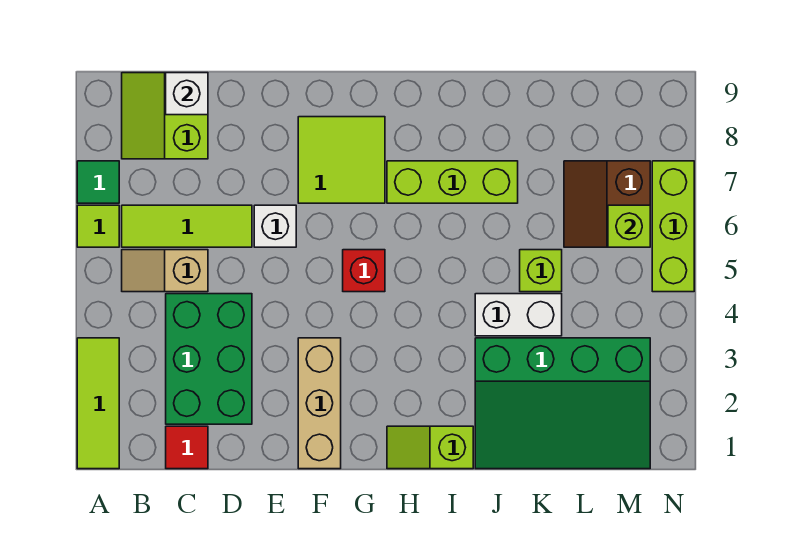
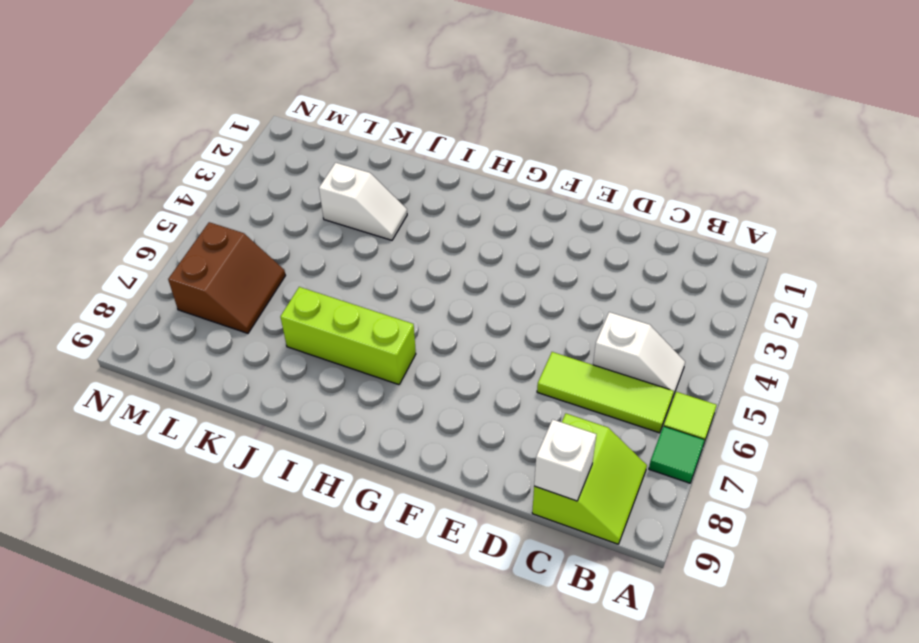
white 1x2 slope [593,312,685,396] -> tan 1x2 slope [122,250,208,292]
white 1x2 slope [319,163,407,240] -> green 3x4 slope [475,338,650,469]
none -> lime 1x3 tile [77,338,119,469]
none -> red 1x1 tile [166,426,208,469]
none -> green 2x3 brick [166,294,252,424]

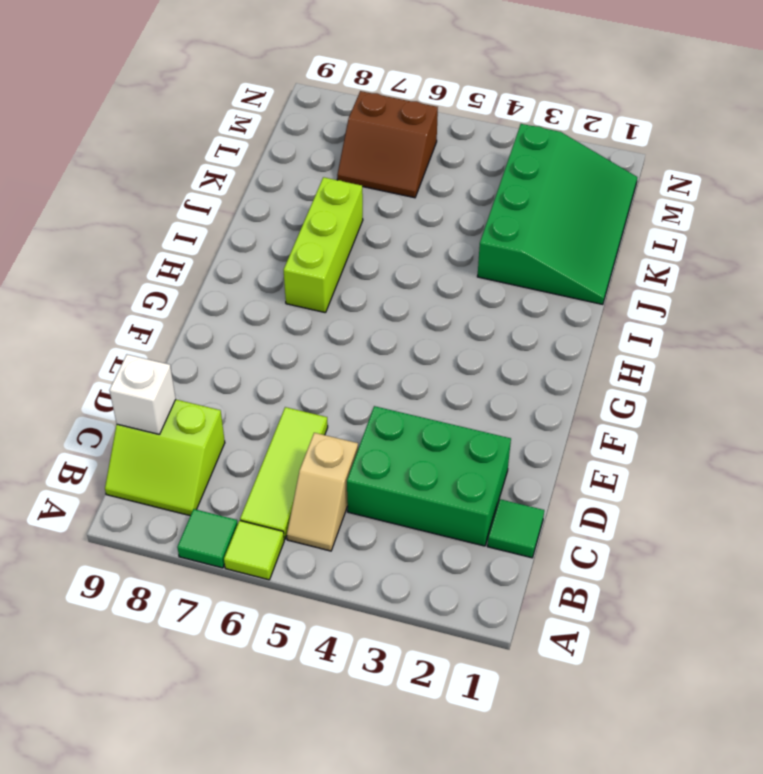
green 1x1 tile [487,499,544,558] -> red 1x1 tile [166,426,208,469]
none -> lime 1x3 tile [77,338,119,469]
none -> white 1x1 brick [254,205,296,247]
none -> tan 1x3 brick [298,338,341,469]

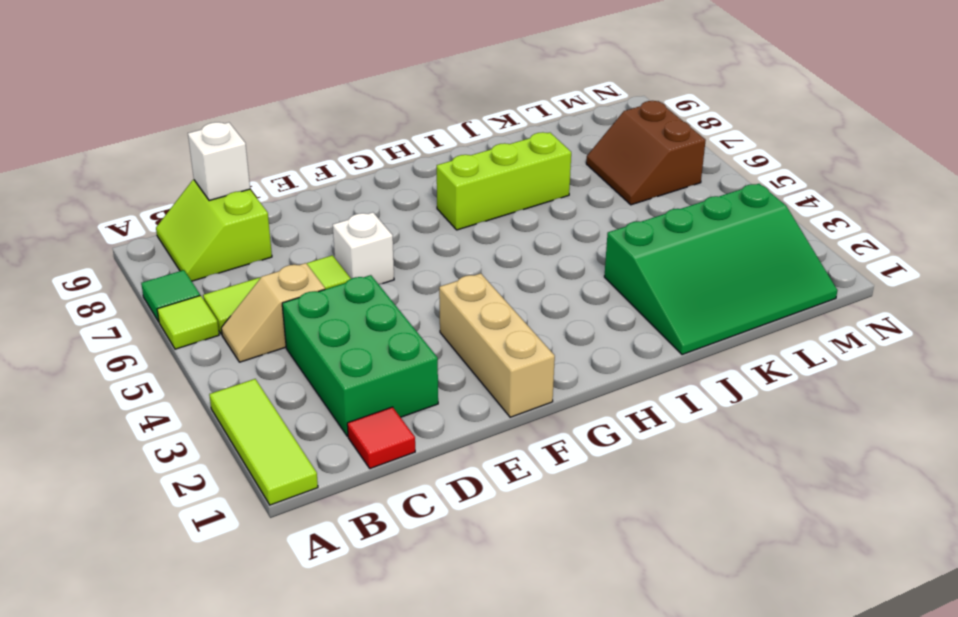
none -> lime 2x2 tile [298,117,385,203]
none -> red 1x1 brick [343,250,385,292]
none -> lime 1x2 slope [387,426,473,469]

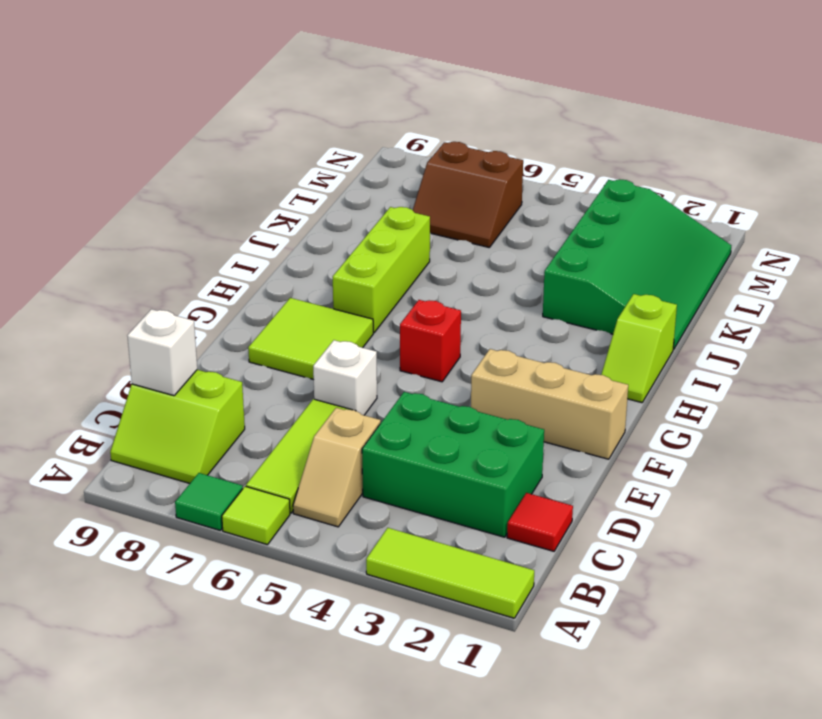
none -> white 1x2 brick [475,294,562,336]
none -> lime 1x1 brick [520,250,562,292]
none -> lime 1x3 brick [652,161,694,292]

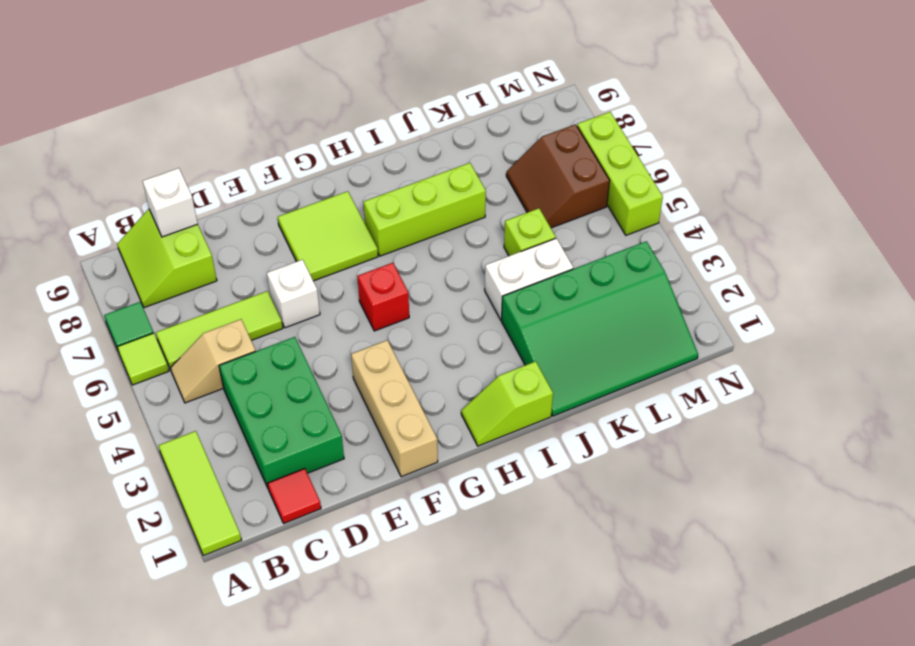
none -> lime 1x1 brick [608,205,650,247]

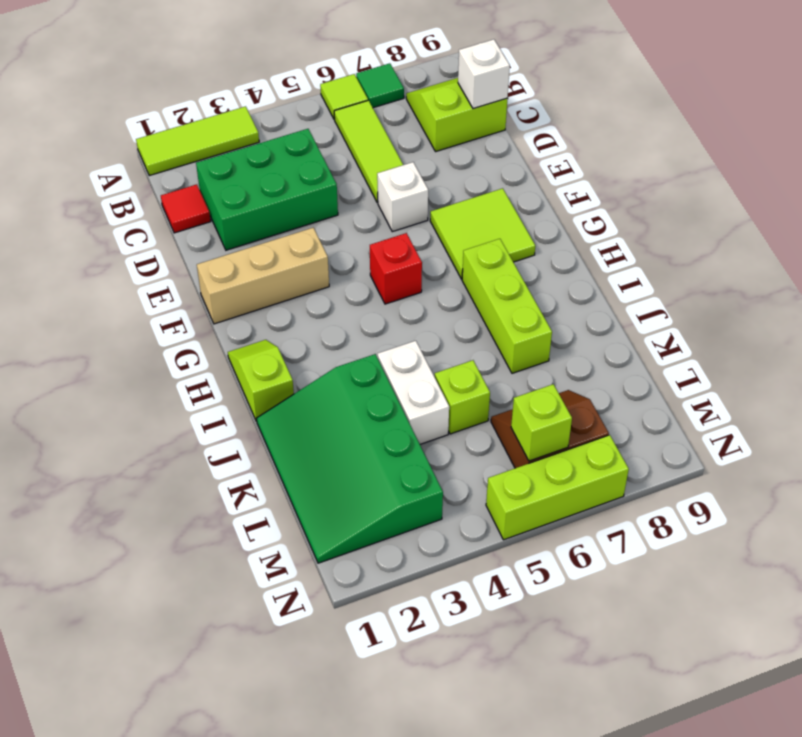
none -> tan 1x2 slope [122,250,208,292]

